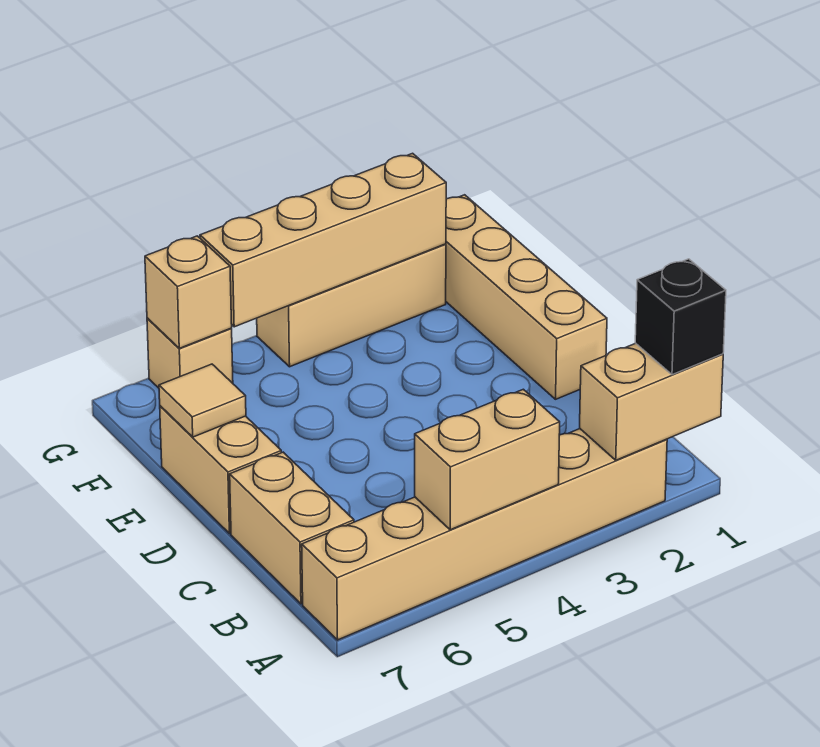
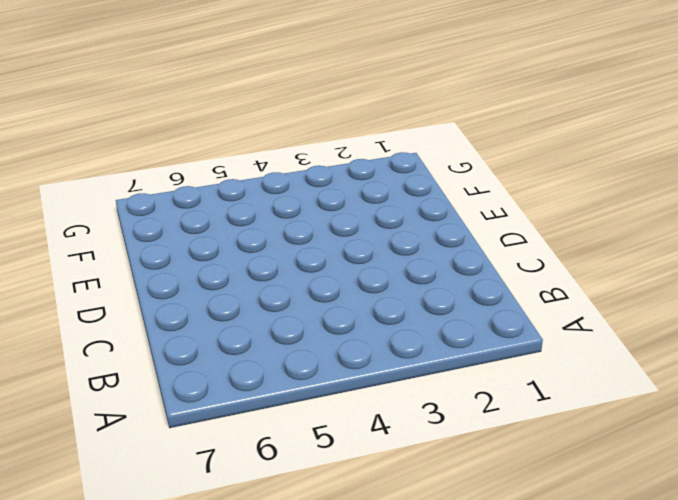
none -> tan 1x6 brick [302,429,667,640]
none -> tan 1x2 brick [230,452,354,604]
none -> tan 1x4 brick [446,195,607,399]

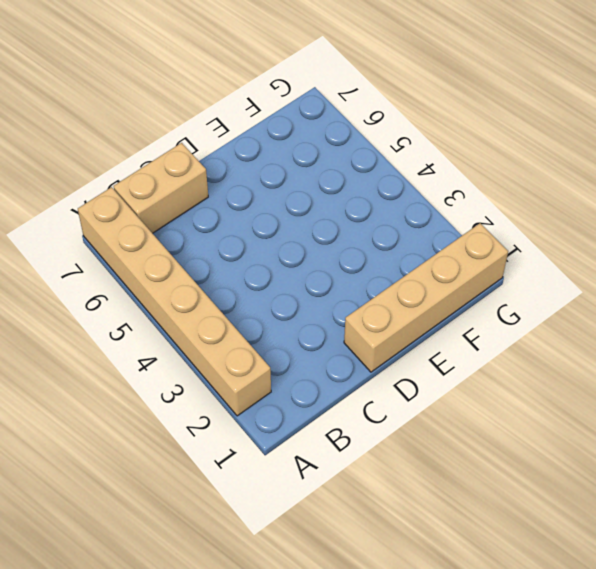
none -> tan 1x2 brick [160,406,281,534]
none -> tan 1x3 brick [257,244,446,367]
none -> tan 1x1 brick [147,318,233,388]

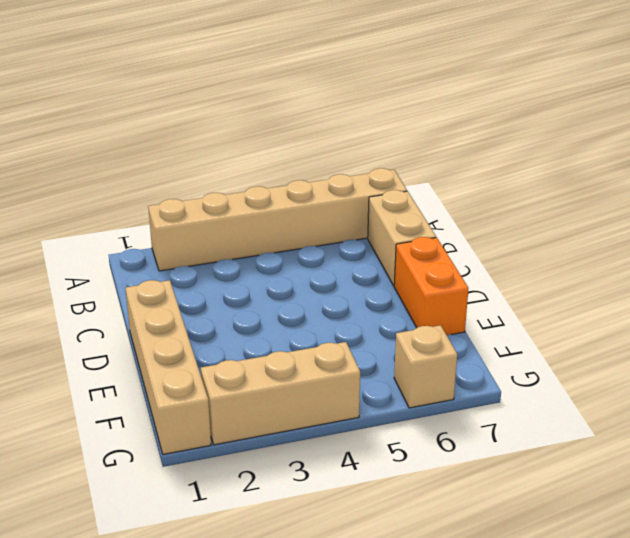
orange 1x2 brick [394,237,469,335] -> tan 1x2 brick [160,406,281,534]
none -> tan 1x2 brick [580,343,723,460]
none -> tan 1x2 brick [415,389,560,530]
none -> tan 1x1 tile [159,364,246,437]

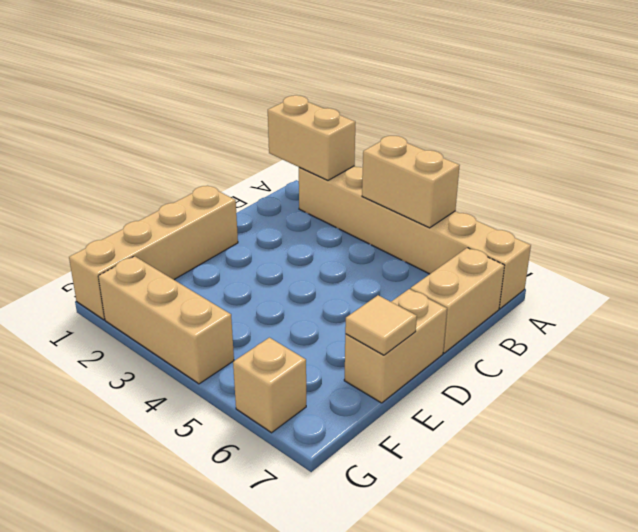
none -> tan 1x4 brick [200,153,446,327]
none -> tan 1x1 brick [145,236,232,348]
none -> black 1x1 brick [635,259,726,375]

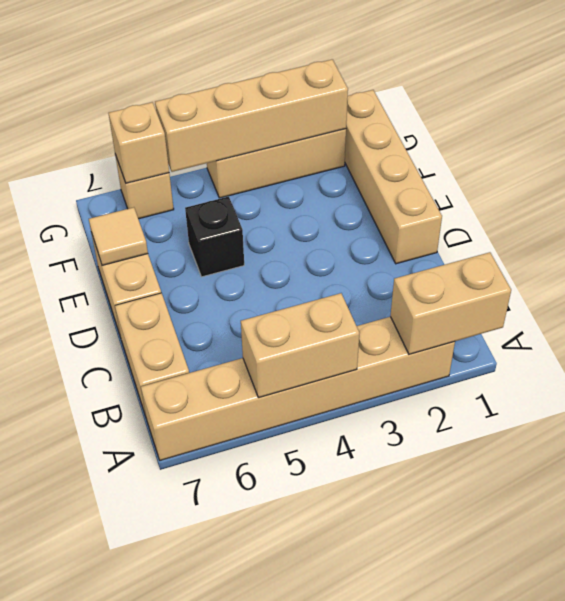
black 1x1 brick [185,197,244,277] -> black 1x1 brick moved to [635,259,726,375]

